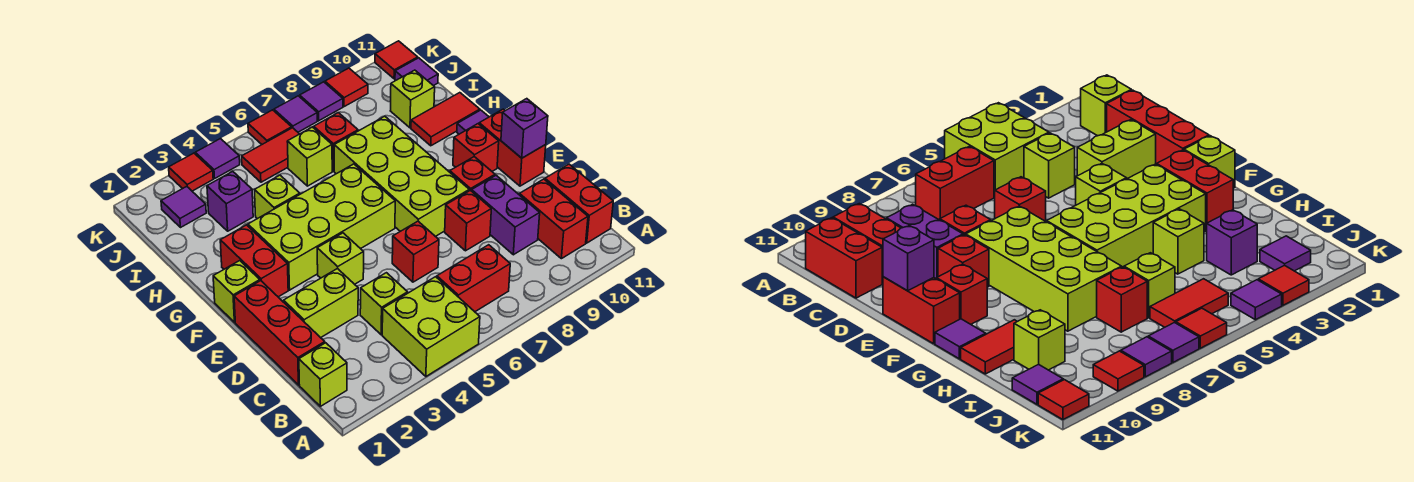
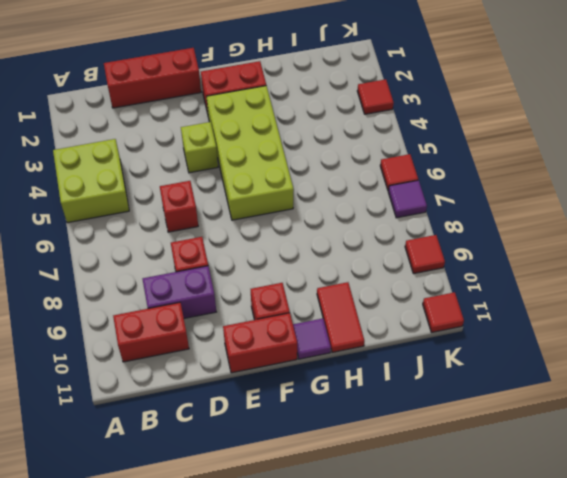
none -> lime 1x1 brick [299,343,347,406]
none -> red 1x2 brick [437,245,510,312]
none -> red 1x2 brick [545,164,613,243]
none -> lime 1x1 brick [360,273,408,335]

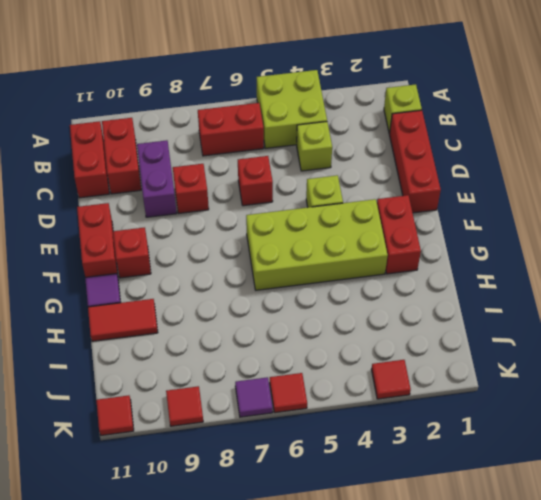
none -> lime 1x2 brick [284,269,358,338]
none -> lime 2x4 brick [334,116,469,237]
none -> red 1x1 brick [450,157,495,191]
none -> lime 1x1 brick [213,261,260,322]

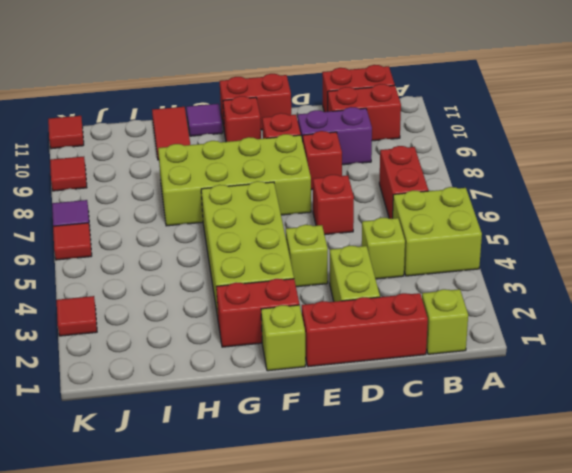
none -> lime 1x1 brick [255,175,300,219]
none -> purple 1x1 brick [207,171,253,231]
none -> lime 1x1 brick [287,127,332,186]
none -> red 1x1 brick [314,113,358,171]

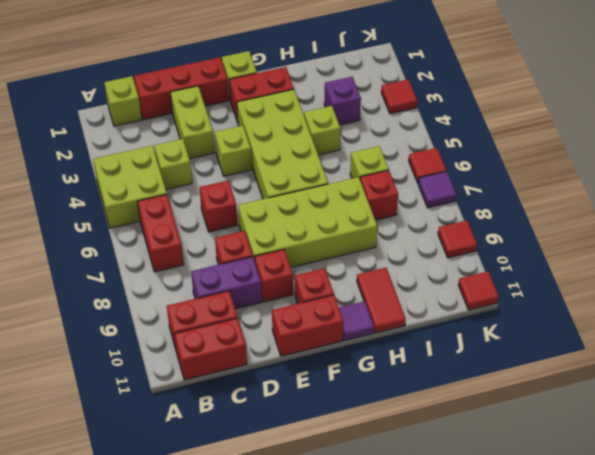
none -> lime 1x1 brick [390,70,435,128]
none -> purple 1x1 tile [161,186,206,227]
none -> red 1x2 tile [242,128,299,182]
none -> purple 1x1 tile [395,58,438,86]

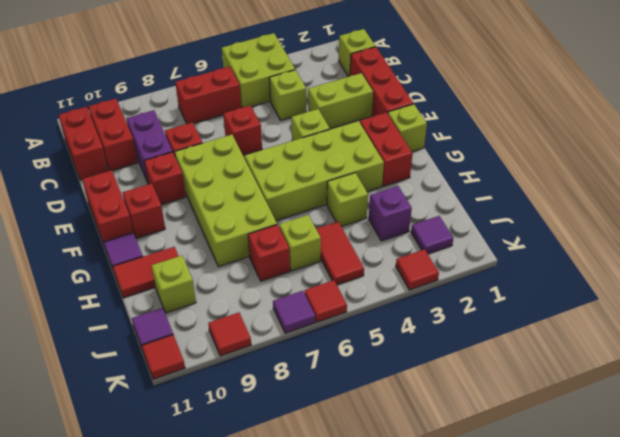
red 1x2 tile [316,222,364,285] -> red 1x2 tile turned to [242,128,299,182]
none -> purple 1x1 tile [195,139,240,178]
none -> purple 1x1 tile [300,82,343,121]
none -> purple 1x1 brick [501,99,548,158]

